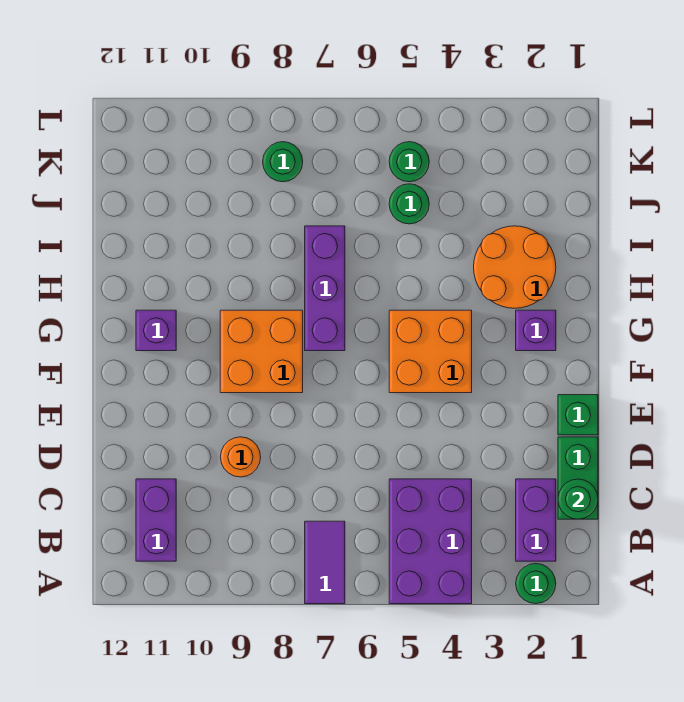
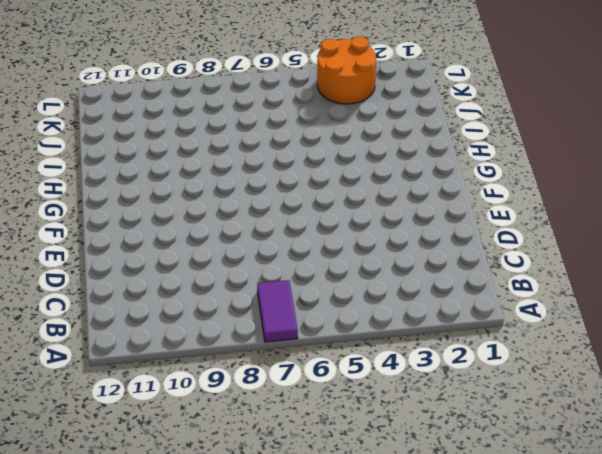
orange 2x2 round brick [317,36,376,104] -> orange 2x2 round brick moved to [474,226,556,308]
none -> green 1x1 round brick [516,564,556,604]
none -> purple 2x3 brick [389,479,472,604]
none -> purple 1x2 brick [516,479,556,561]

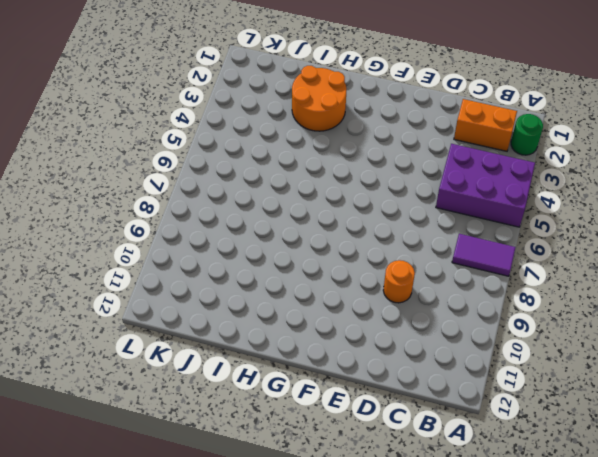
orange 1x2 brick [454,99,517,151] -> purple 1x2 brick [516,479,556,561]
none -> purple 1x2 brick [136,479,176,561]
none -> green 1x2 brick [558,437,598,519]
none -> green 1x1 brick [558,395,598,435]

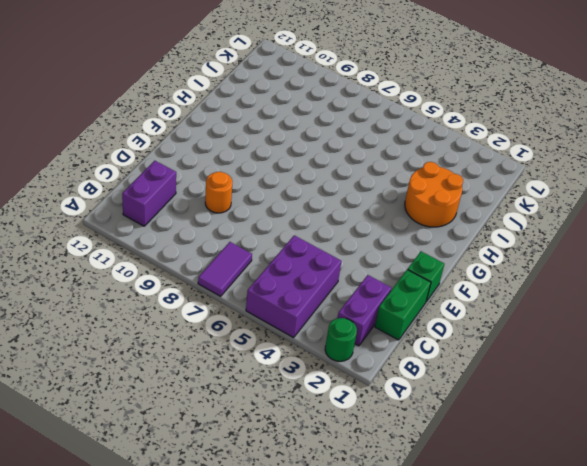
none -> orange 2x2 brick [389,310,472,393]
none -> orange 2x2 brick [220,310,303,393]
none -> purple 1x1 brick [516,310,556,351]

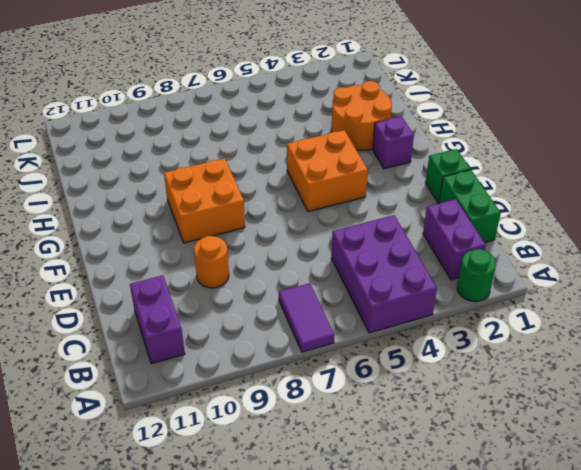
none -> purple 1x3 brick [305,226,345,351]
none -> purple 1x1 brick [136,310,176,351]
none -> green 1x1 round brick [389,184,429,224]

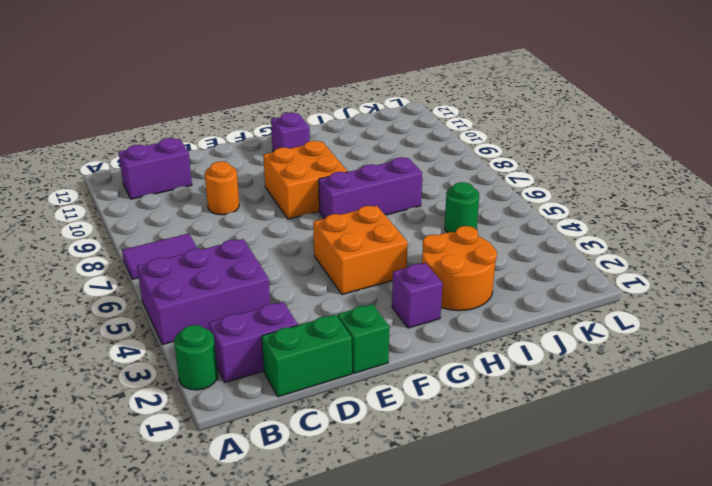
none -> green 1x1 round brick [389,142,429,182]
none -> green 1x1 round brick [263,142,303,182]
none -> green 1x1 round brick [558,479,598,519]

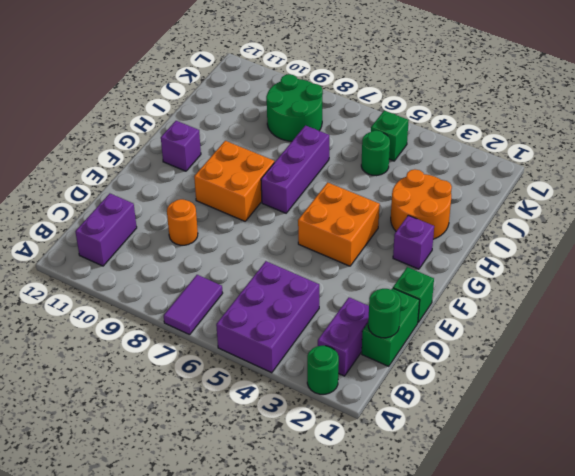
green 2x2 round brick [266,74,323,141] -> green 1x1 round brick [263,142,303,182]
green 1x1 brick [371,111,409,161] -> green 1x1 round brick [389,142,429,182]

